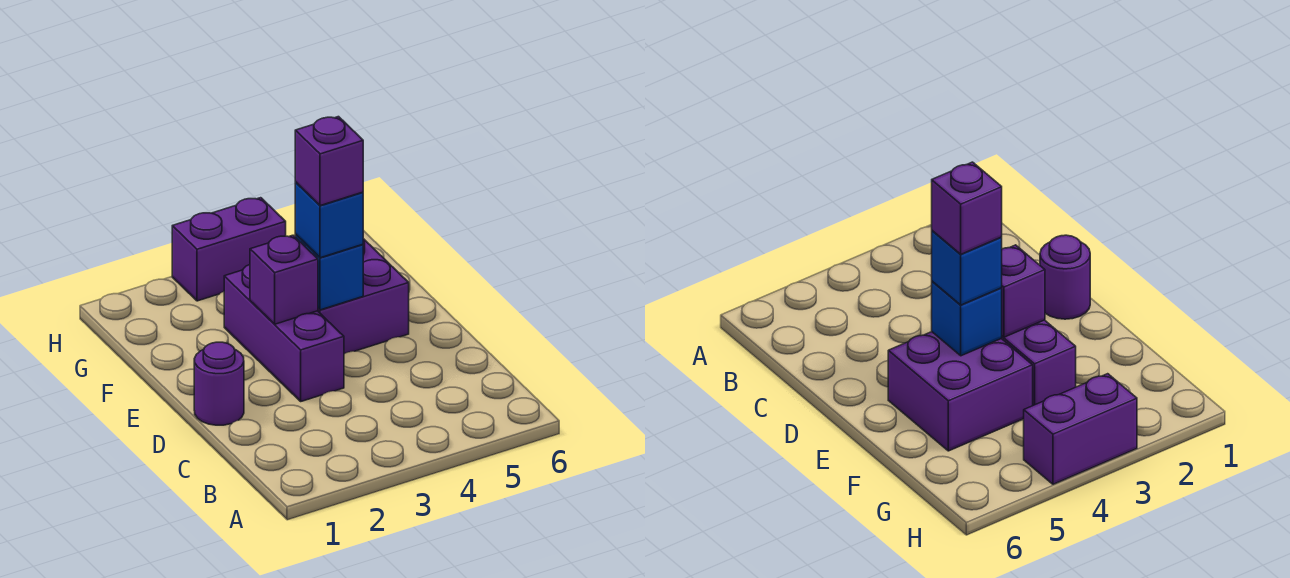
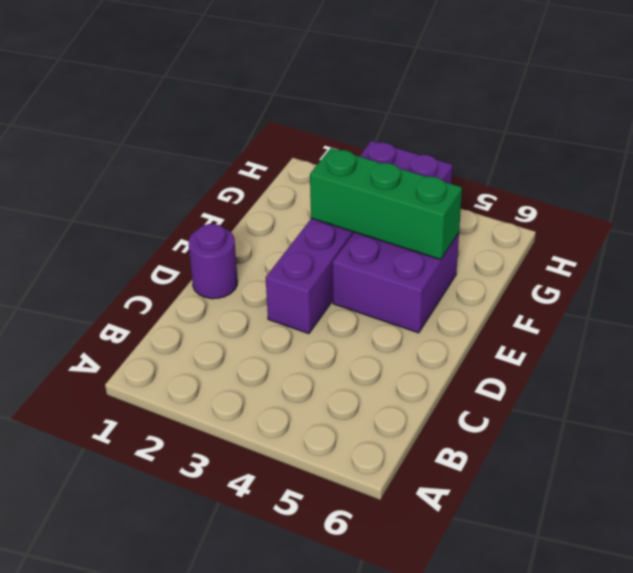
green 1x3 brick [310,148,462,260] -> none
none -> purple 1x1 brick [250,235,318,324]
none -> blue 1x1 brick [295,235,363,310]

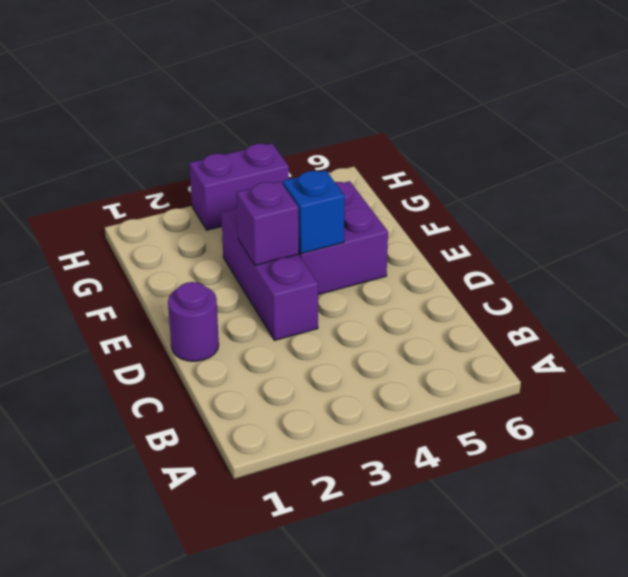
none -> blue 1x1 brick [295,183,363,258]
none -> purple 1x1 brick [295,117,363,206]

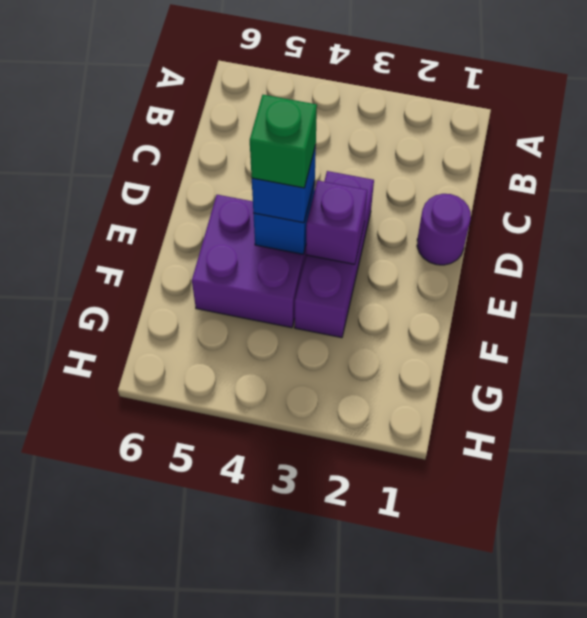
green 1x1 brick [250,95,317,188] -> purple 1x1 brick [295,117,363,206]
none -> purple 1x2 brick [172,198,286,301]

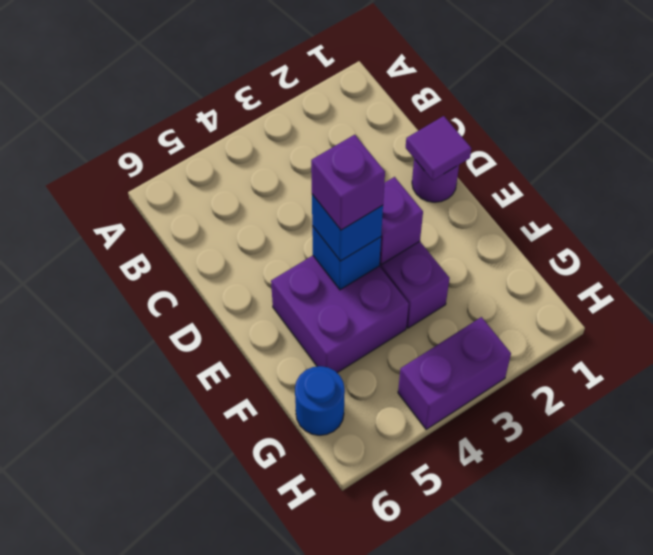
purple 1x1 tile [406,116,471,180] -> none
blue 1x1 round brick [295,366,345,435] -> none

